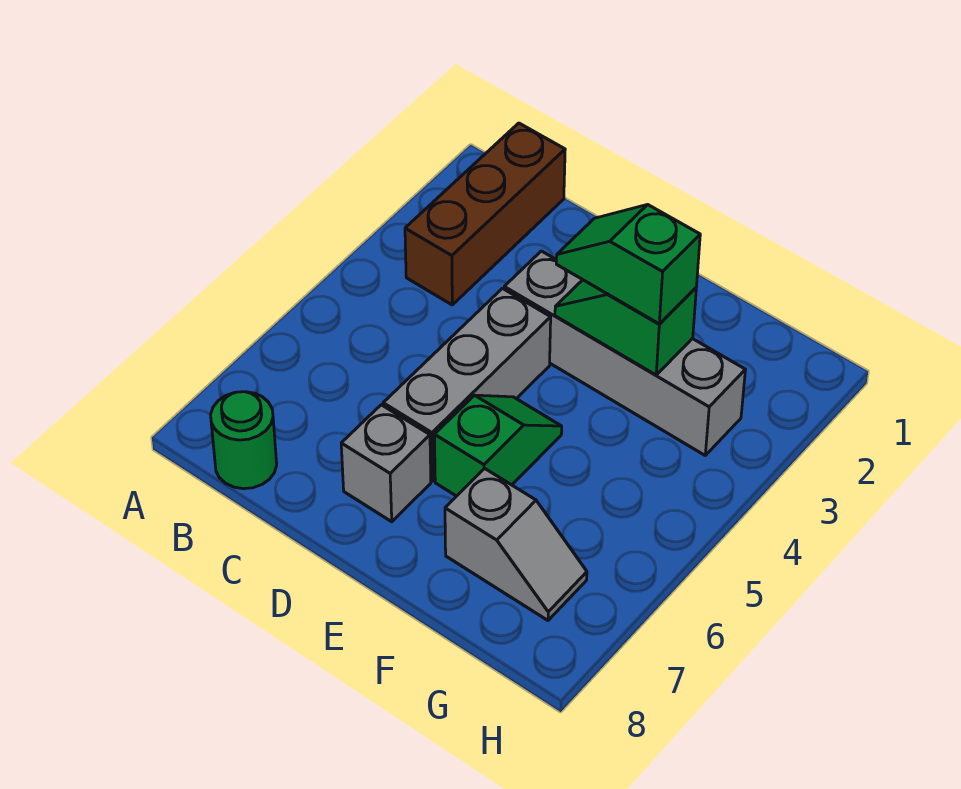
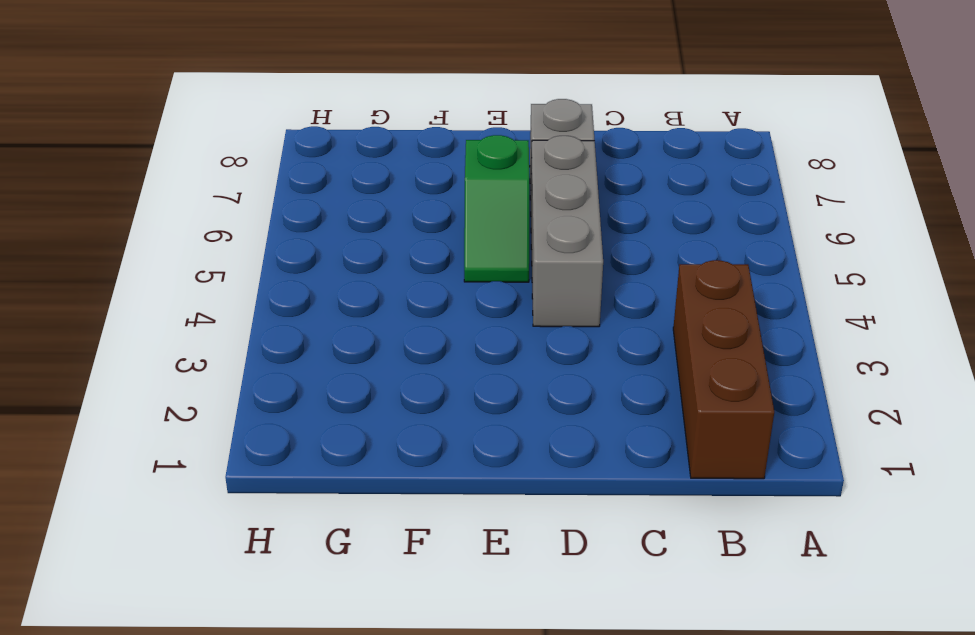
none -> green 1x1 round brick [211,392,277,489]
none -> grey 1x4 brick [504,251,745,455]

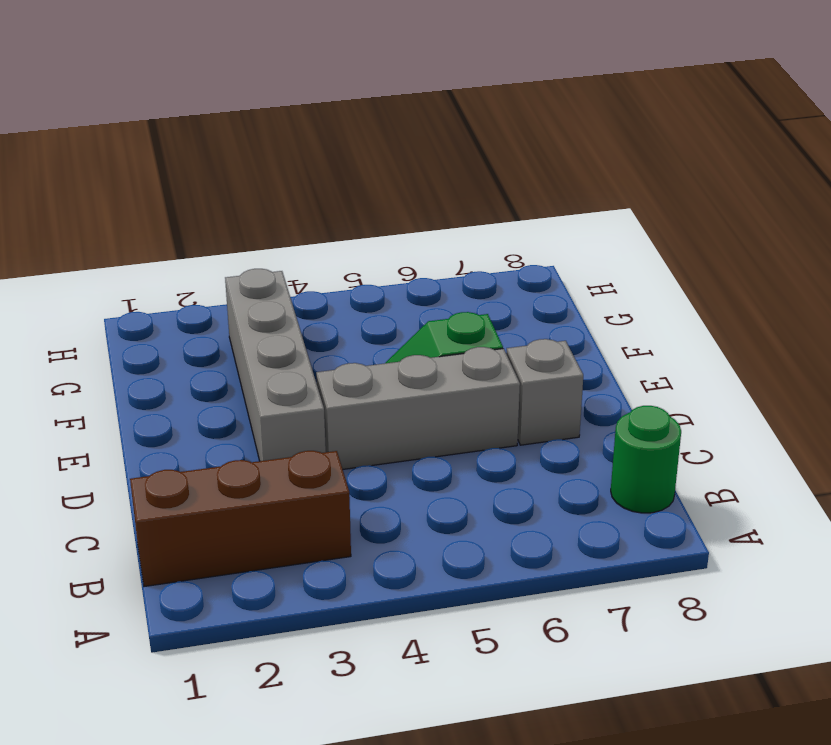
none -> grey 1x2 slope [445,468,587,620]
none -> green 1x2 slope [555,280,696,375]

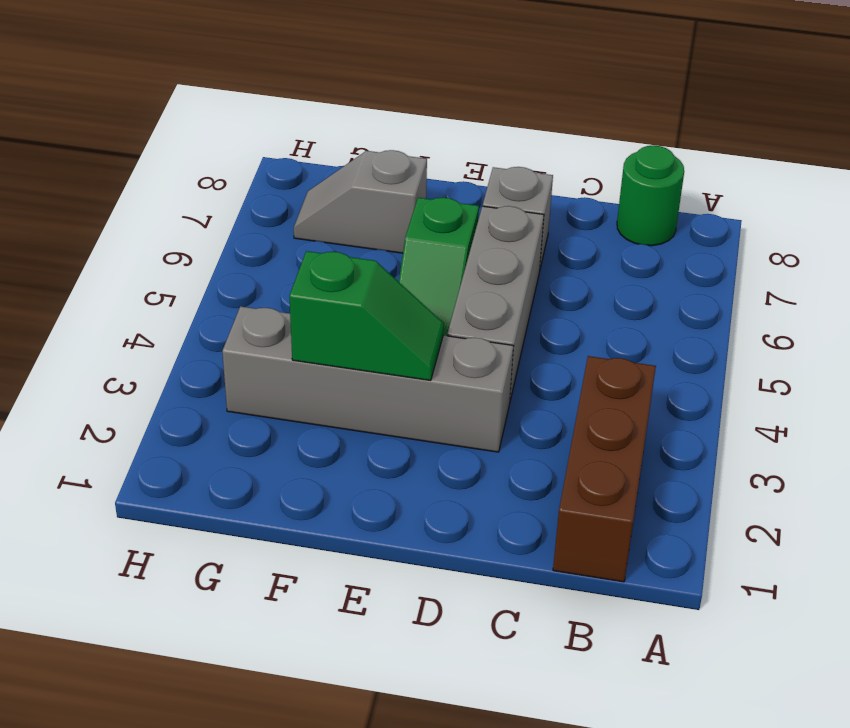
none -> green 1x2 slope [556,205,700,324]

